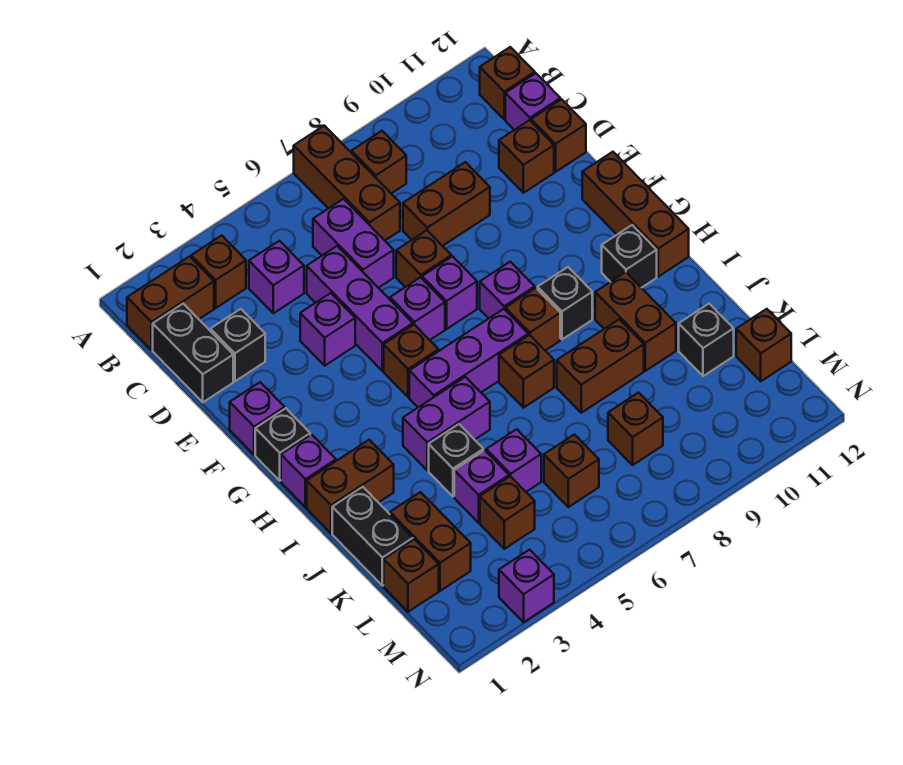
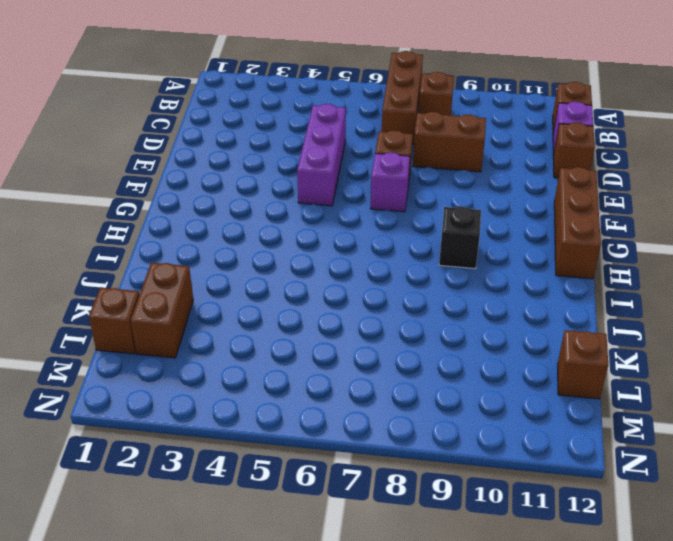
none -> brown 1x2 brick [127,256,214,350]
none -> brown 1x1 brick [191,235,246,308]
none -> black 1x2 brick [153,304,233,402]
none -> purple 1x1 brick [249,241,304,313]

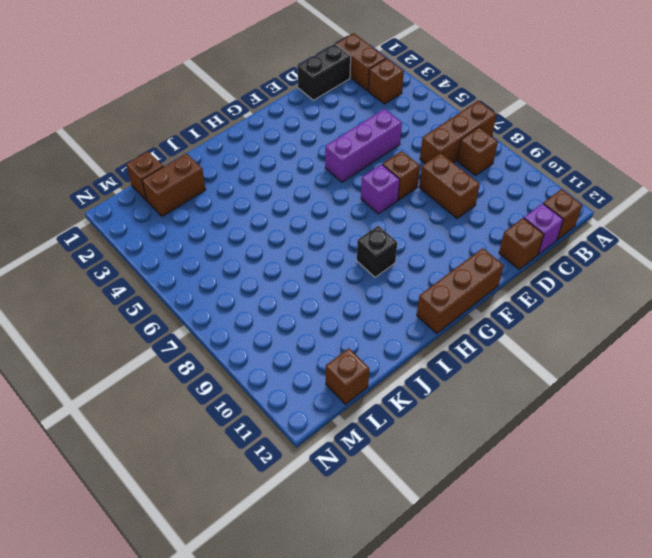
none -> purple 1x1 brick [249,241,304,313]
none -> purple 1x2 brick [313,199,394,288]
none -> black 1x1 brick [210,309,265,381]
none -> brown 1x1 brick [499,120,554,193]

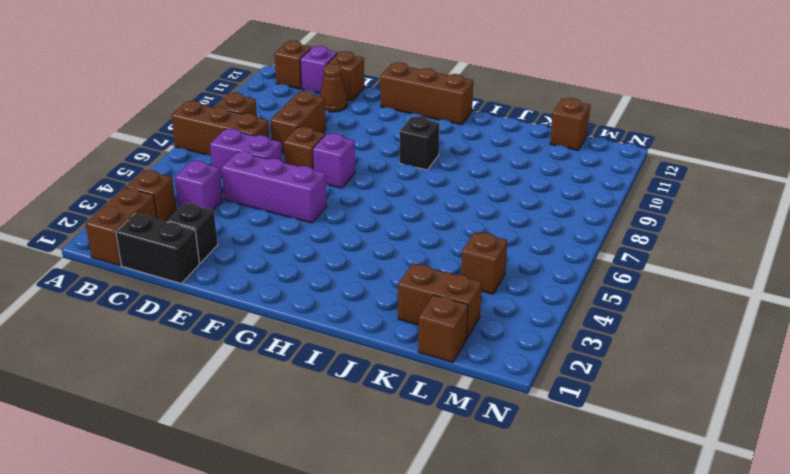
brown 1x1 cone [320,64,347,112] -> brown 1x1 brick [499,120,554,193]
none -> purple 1x1 brick [300,293,355,366]
none -> purple 1x1 brick [230,382,285,455]
none -> purple 1x1 brick [390,277,445,340]
none -> black 1x1 brick [255,408,310,481]

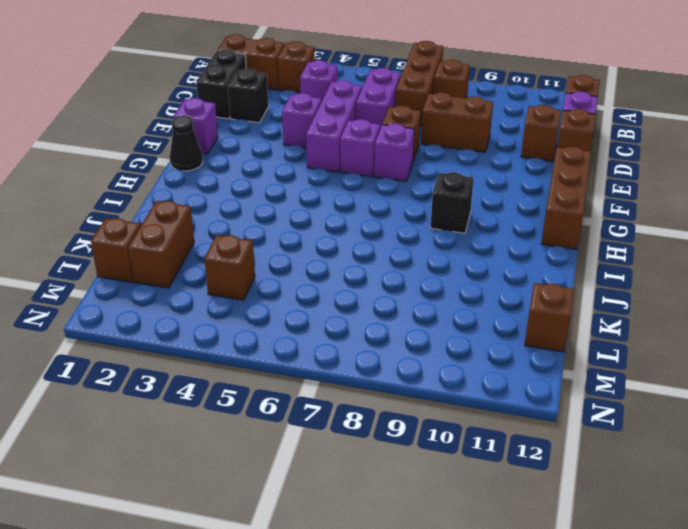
black 1x1 cone [170,116,203,171] -> black 1x1 brick [255,408,310,481]
none -> brown 1x1 brick [384,325,439,397]
none -> purple 1x1 brick [480,262,535,318]
none -> purple 1x1 brick [281,435,336,507]
none -> purple 1x3 brick [409,309,528,407]

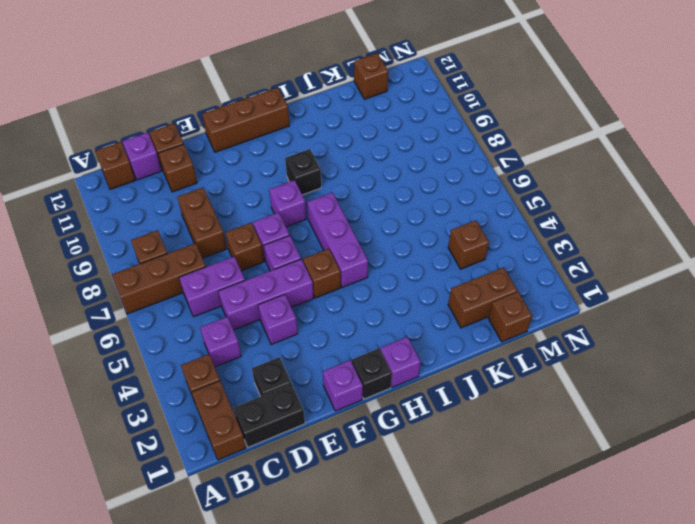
none -> brown 1x1 brick [505,288,560,351]
none -> black 1x1 brick [602,225,657,288]
none -> brown 1x2 brick [307,440,394,533]
none -> purple 1x2 brick [403,377,490,470]

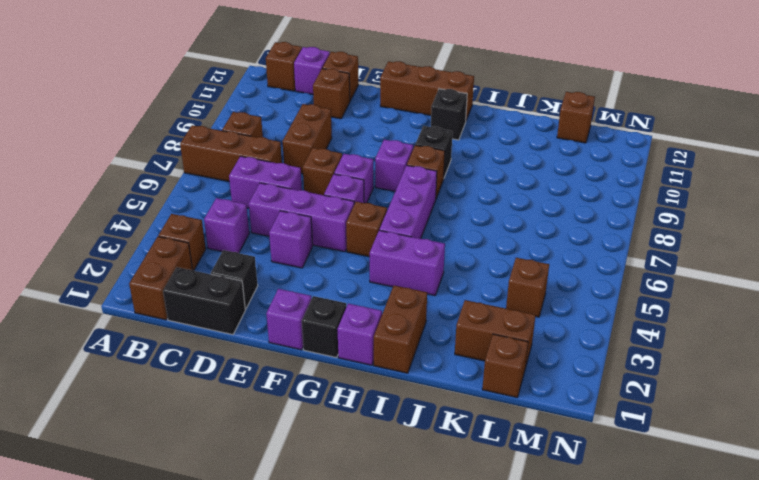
purple 1x2 brick [370,230,445,296] -> purple 1x2 brick turned to [403,377,490,470]
none -> brown 1x1 brick [499,335,554,408]
none -> brown 1x2 brick [595,272,676,371]
none -> black 1x2 brick [332,487,413,586]
none -> black 1x1 brick [429,424,483,497]

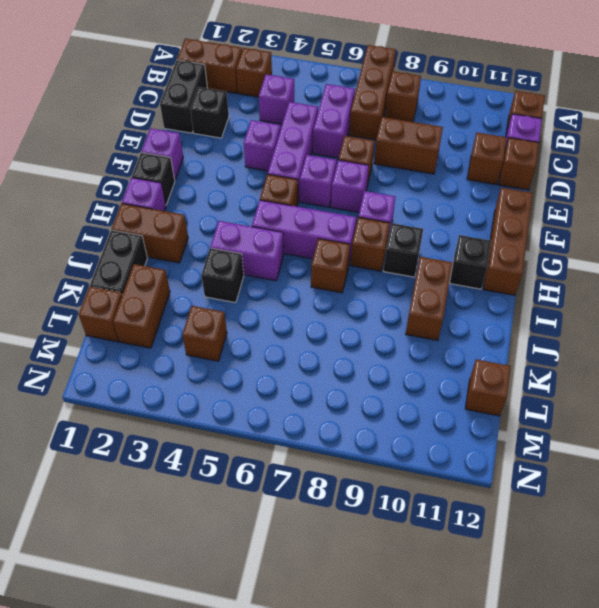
none -> brown 1x2 brick [557,319,644,413]
none -> purple 1x1 brick [454,450,509,523]
none -> purple 1x1 brick [486,429,541,492]
none -> black 1x1 brick [679,304,734,376]

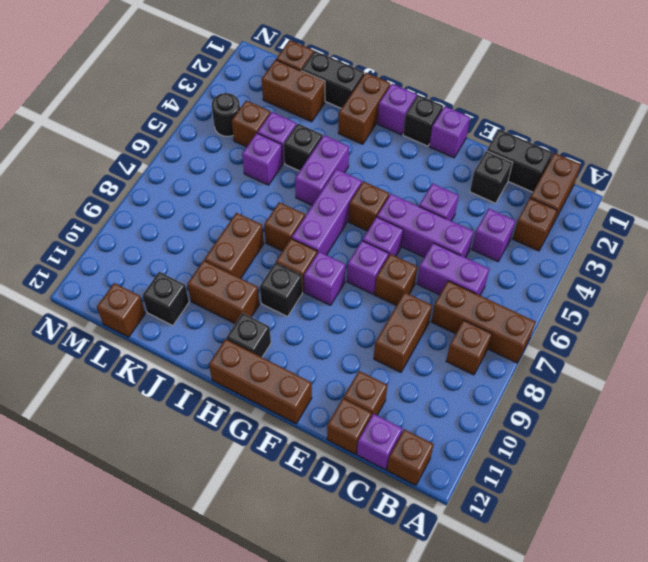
black 1x1 round brick [211,93,240,137] -> none
none -> brown 1x1 brick [544,435,599,507]
none -> brown 1x1 brick [608,393,663,465]
none -> purple 1x1 brick [499,550,554,622]

